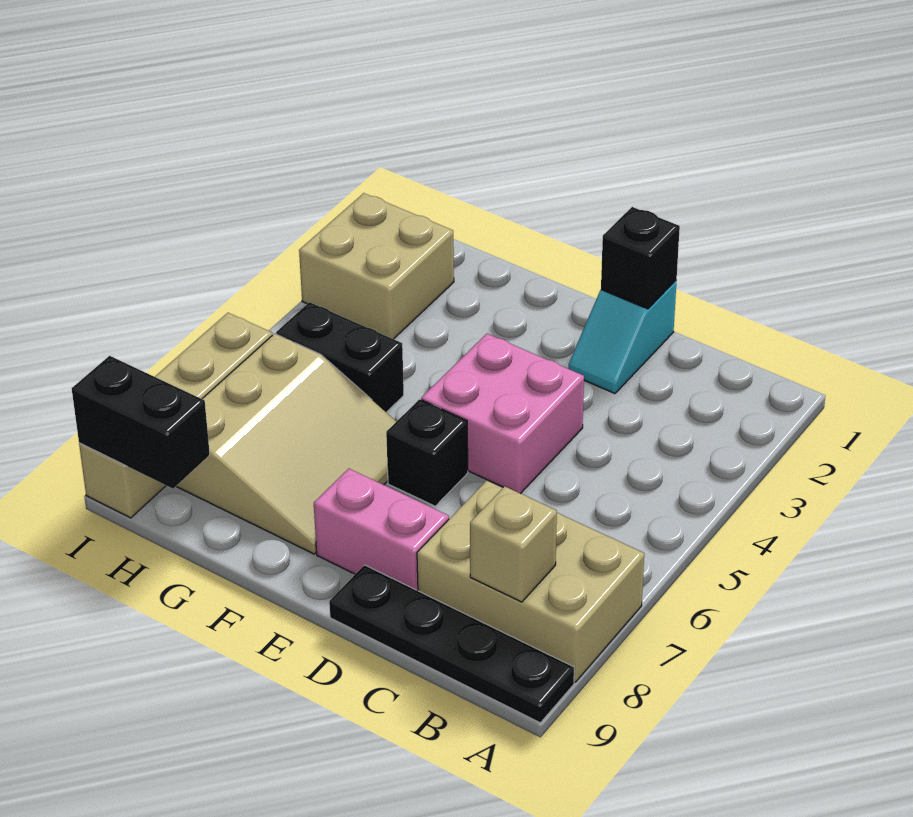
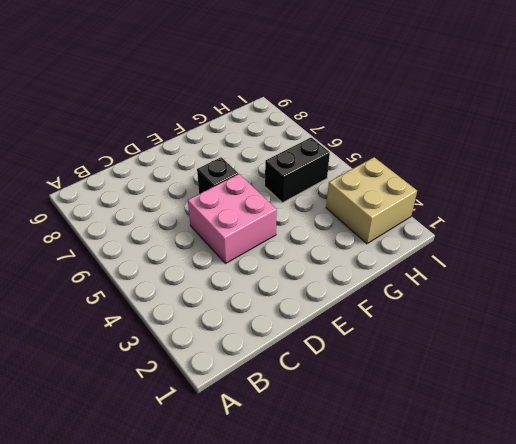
none -> tan 2x3 brick [417,480,644,682]
none -> black 1x4 plate [329,565,574,723]
none -> cyan 1x2 slope [569,280,677,394]

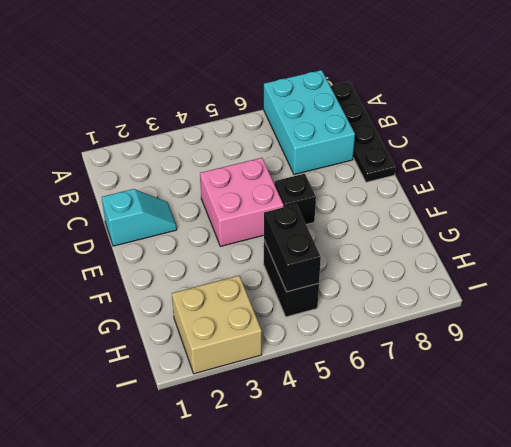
cyan 2x3 brick [264,70,355,175] -> tan 2x3 brick [417,480,644,682]
black 1x2 brick [264,204,321,292] -> black 1x2 brick moved to [72,356,210,489]
none -> pink 1x2 brick [314,469,449,591]
none -> tan 3x3 slope [176,334,396,554]
none -> tan 1x4 brick [79,313,272,518]

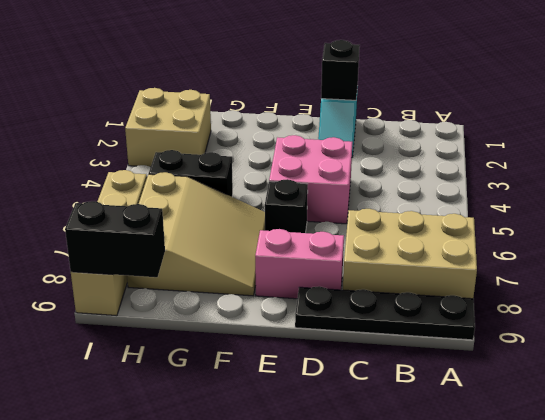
none -> tan 1x1 brick [470,486,557,602]

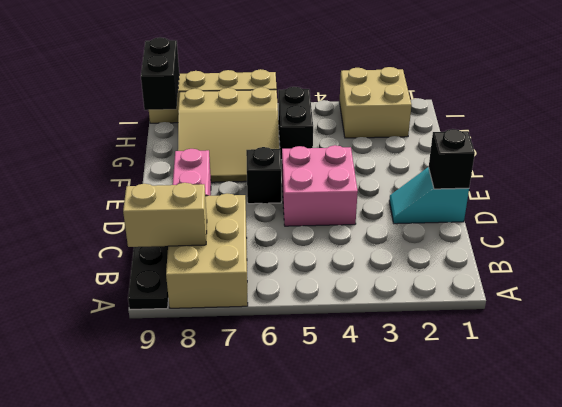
tan 1x2 brick [123,183,207,247] -> tan 1x1 brick [470,486,557,602]

